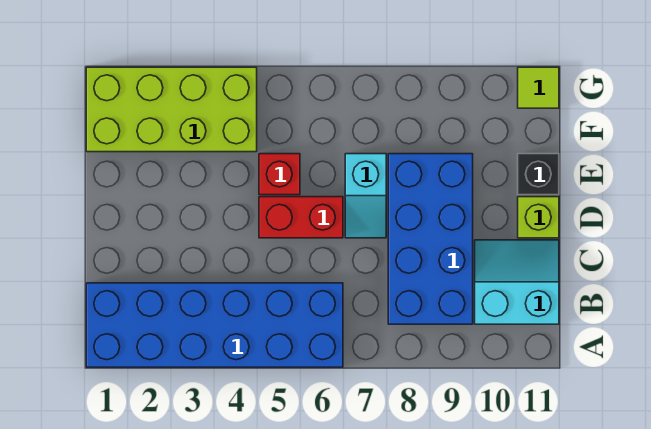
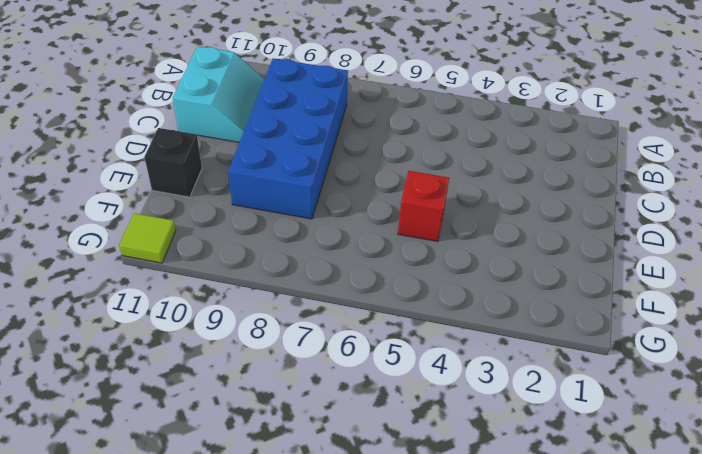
cyan 2x2 slope [173,46,264,142] -> cyan 2x2 slope turned to [475,240,559,324]
none -> blue 2x6 brick [86,283,343,367]
none -> red 1x2 brick [259,197,343,238]

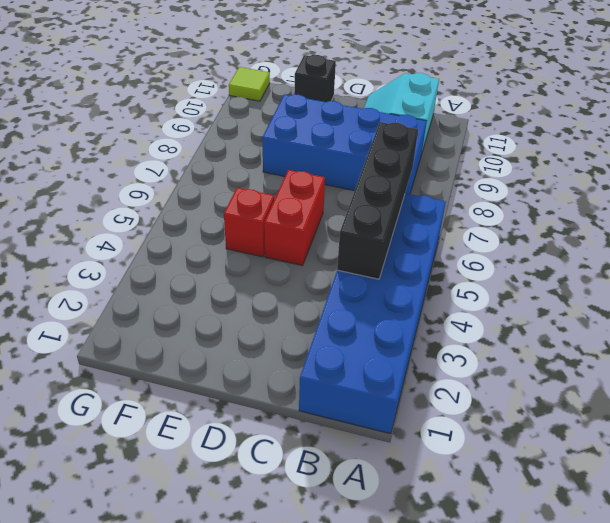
black 1x4 brick [337,122,418,279] -> none
none -> cyan 1x2 slope [345,154,386,238]
none -> lime 1x1 brick [518,197,559,238]

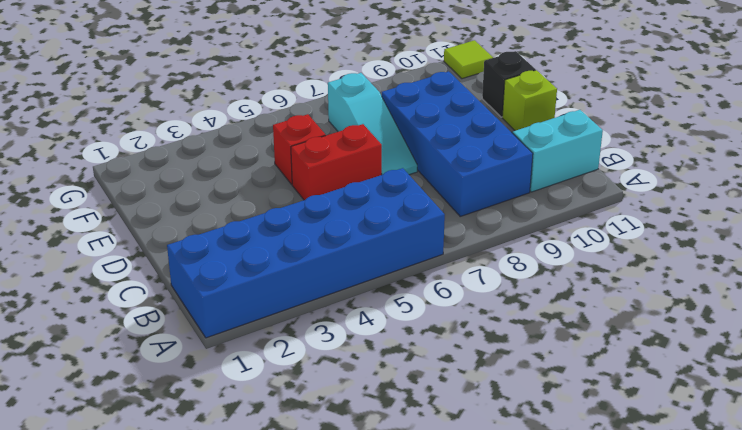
cyan 1x3 slope [328,73,417,175] -> cyan 1x2 slope [345,154,386,238]
none -> lime 2x4 brick [86,67,257,152]

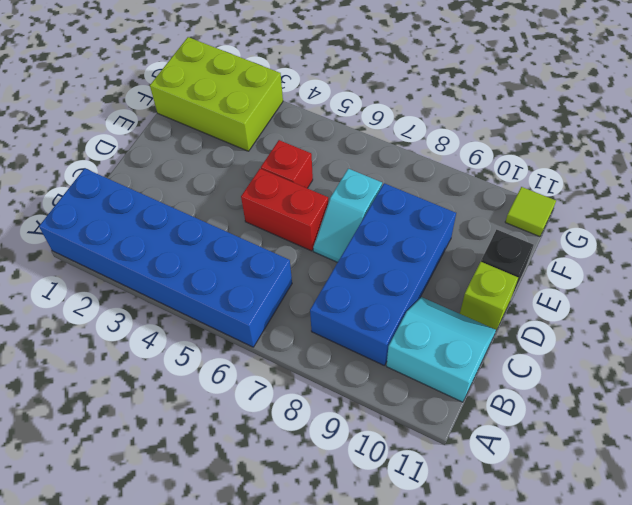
lime 2x3 brick [150,37,283,151] -> lime 2x4 brick [86,67,257,152]

